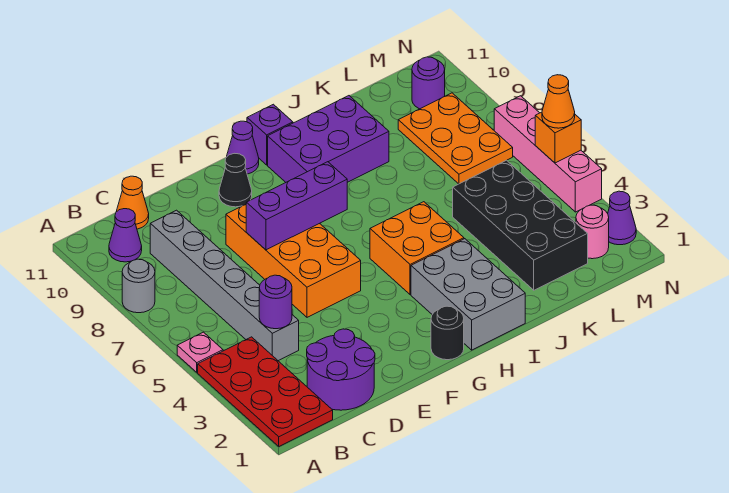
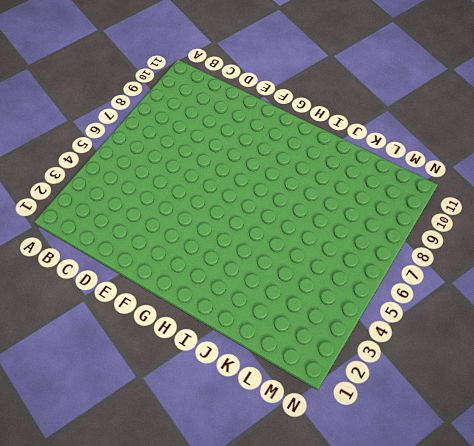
none -> red 2x4 plate [198,337,333,446]
none -> pink 1x1 plate [177,332,223,372]
none -> grey 1x1 round brick [122,259,155,313]

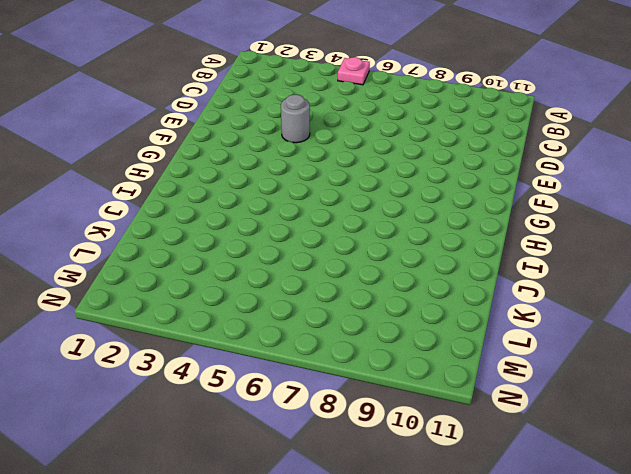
grey 1x1 round brick [281,95,310,143] -> grey 1x1 round brick moved to [122,259,155,313]
none -> red 2x4 plate [198,337,333,446]
none -> purple 1x1 cone [109,209,142,262]
none -> purple 2x2 round brick [307,329,375,410]

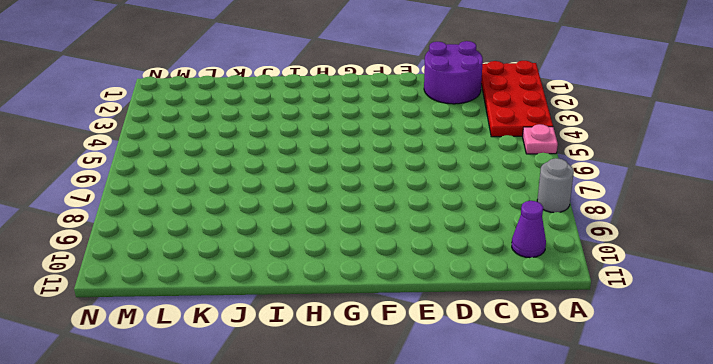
none -> grey 1x6 brick [150,210,299,361]
none -> orange 1x1 cone [116,176,149,229]
none -> orange 2x4 brick [226,205,361,317]

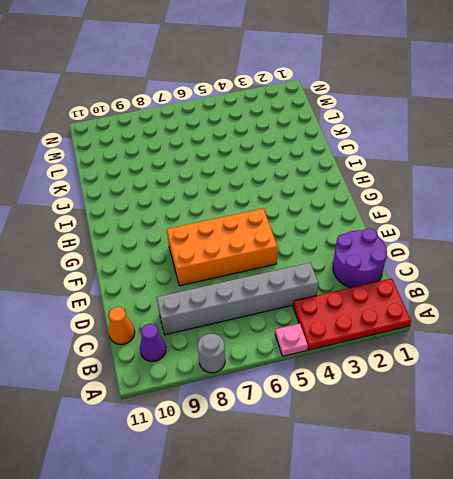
none -> black 1x1 cone [219,153,252,207]
none -> black 1x1 round brick [431,306,464,360]
none -> purple 1x1 cone [227,121,259,174]

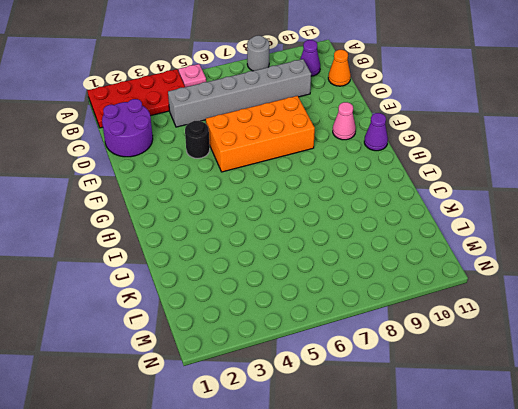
black 1x1 round brick [185,121,210,158] -> black 1x1 round brick moved to [431,306,464,360]
pink 1x1 cone [333,102,356,140] -> black 1x1 cone [219,153,252,207]
none -> grey 2x3 brick [411,239,525,350]
none -> orange 2x2 brick [370,202,464,295]
none -> purple 2x3 brick [268,96,389,182]

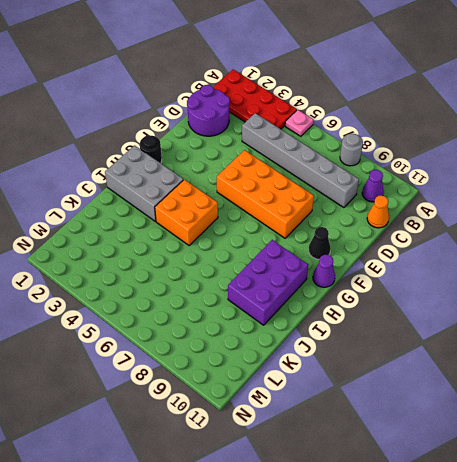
none -> purple 1x1 brick [247,104,293,165]
none -> black 2x4 brick [453,160,588,290]
none -> orange 2x3 plate [398,93,513,184]

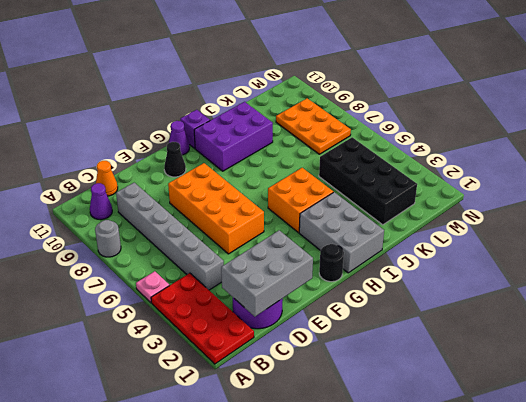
grey 2x3 brick [221,230,313,317] -> none
none -> pink 1x1 round brick [576,205,609,259]
none -> purple 1x1 round brick [412,57,445,109]
none -> purple 1x1 cone [608,191,636,245]

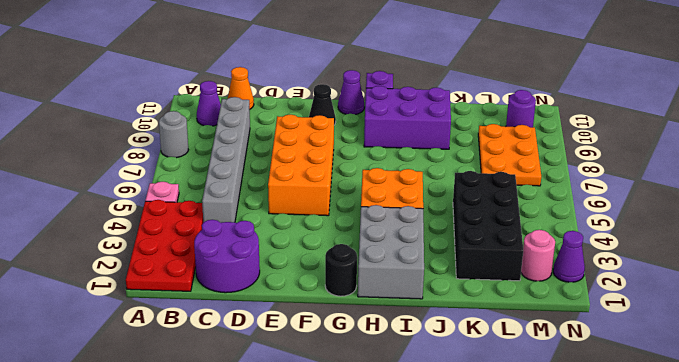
none -> pink 1x4 brick [494,96,602,212]
none -> purple 1x1 round brick [259,275,292,329]
none -> purple 1x3 brick [246,162,347,250]

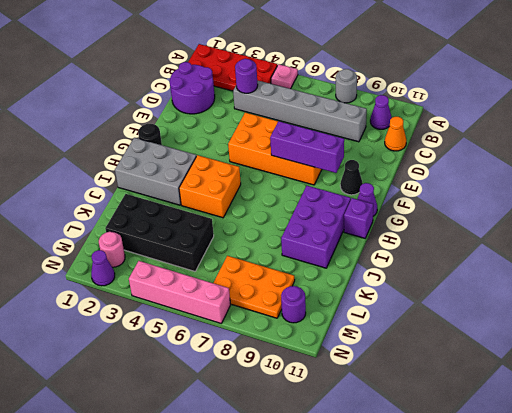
purple 1x3 brick [270,121,344,173] -> purple 1x3 brick turned to [246,162,347,250]
none -> orange 1x1 brick [535,112,581,163]
none -> orange 1x1 cone [542,75,575,128]

